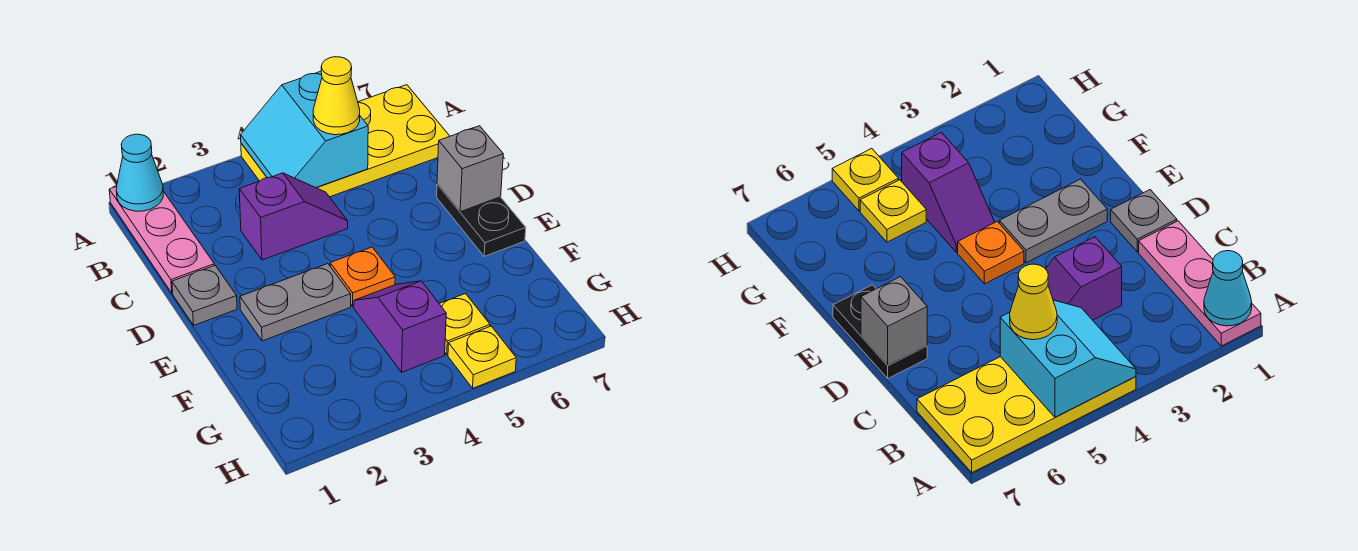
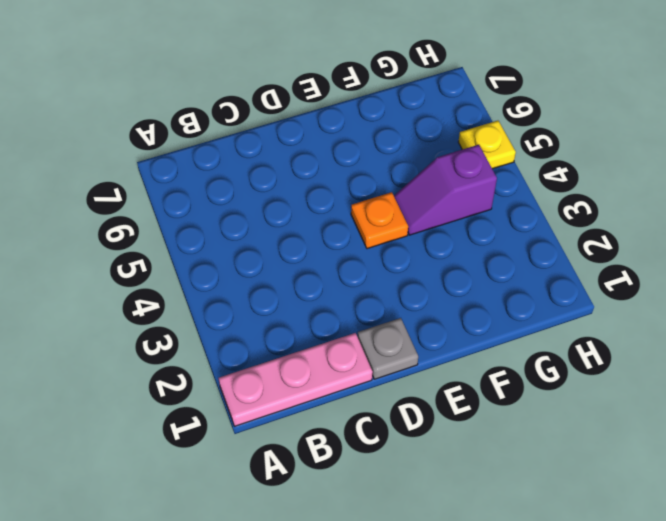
none -> yellow 2x4 plate [241,85,450,197]
none -> purple 1x2 slope [239,173,348,260]
none -> black 1x2 plate [437,184,526,256]

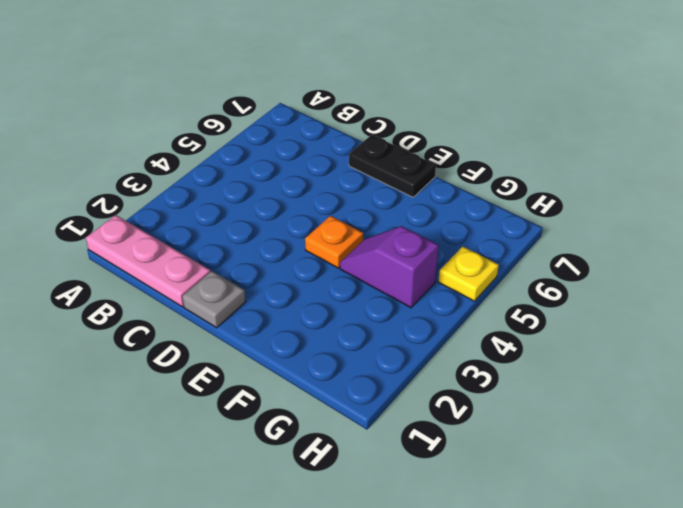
none -> yellow 2x4 plate [241,85,450,197]
none -> purple 1x2 slope [239,173,348,260]
none -> grey 1x2 plate [240,264,351,341]

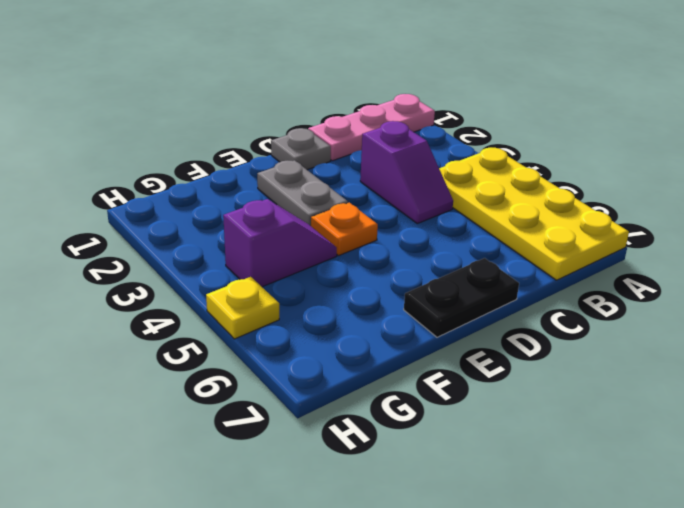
none -> yellow 1x1 plate [439,294,490,355]
none -> cyan 1x1 cone [116,134,163,211]
none -> cyan 2x2 slope [241,71,368,188]

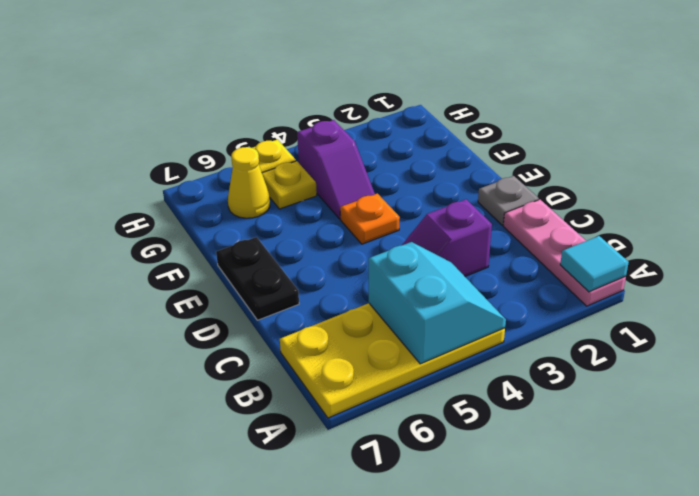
cyan 1x1 tile [560,236,629,292] -> cyan 1x1 cone [116,134,163,211]
yellow 1x1 cone [228,147,270,218] -> yellow 1x1 cone moved to [313,57,360,135]
none -> grey 1x2 plate [240,264,351,341]
none -> grey 1x1 brick [437,126,503,212]

